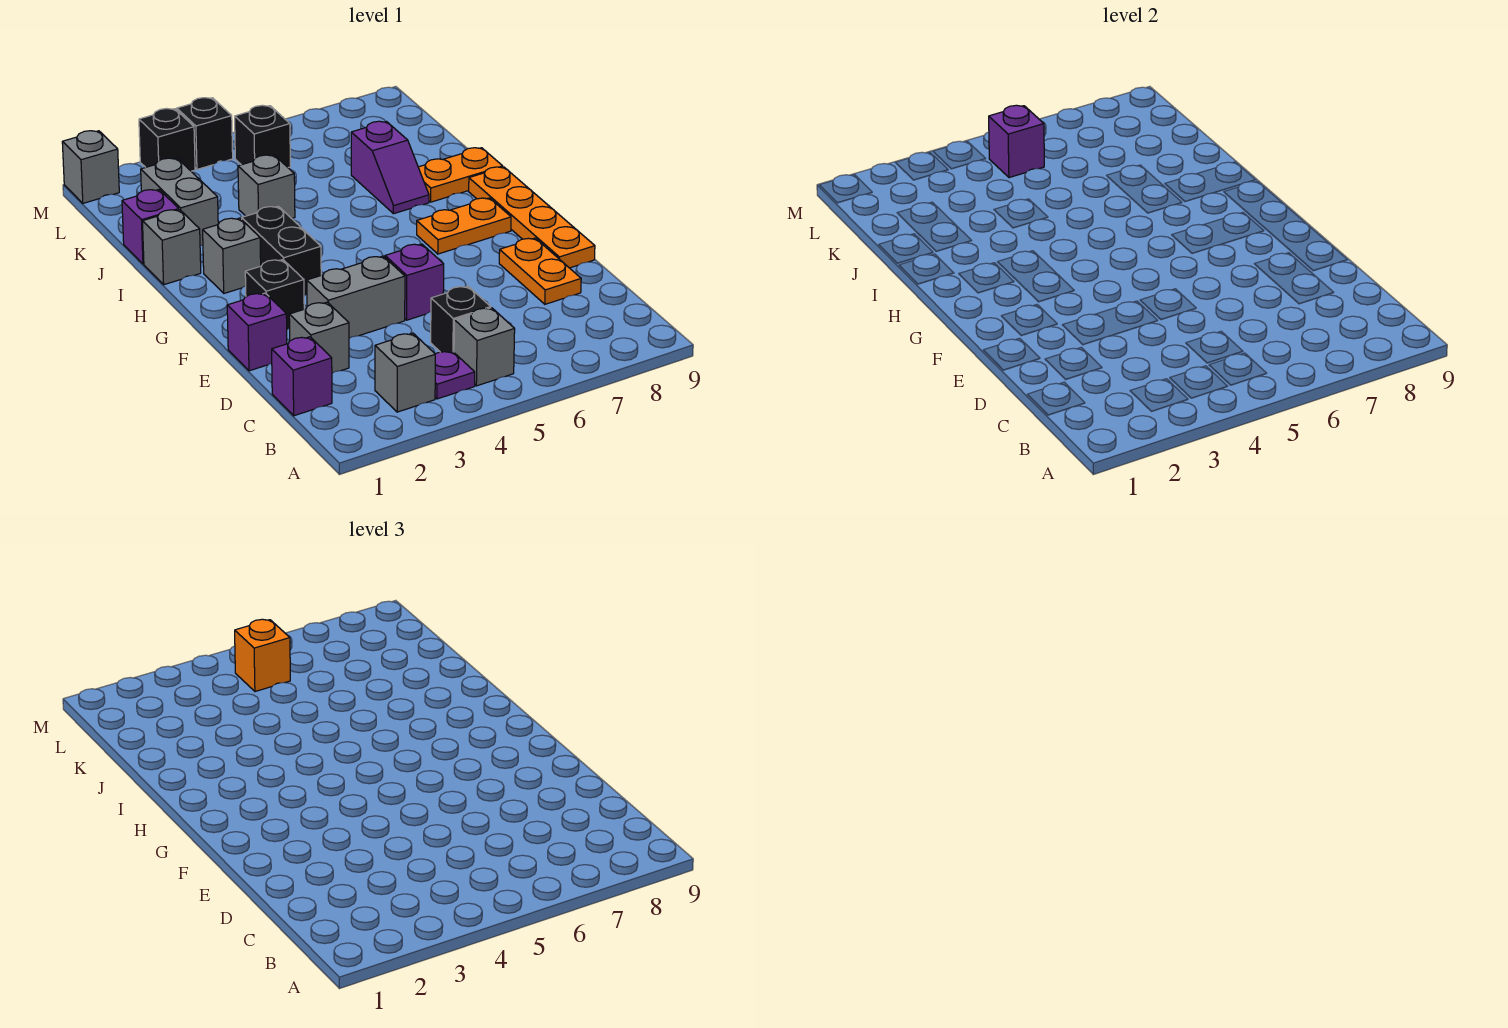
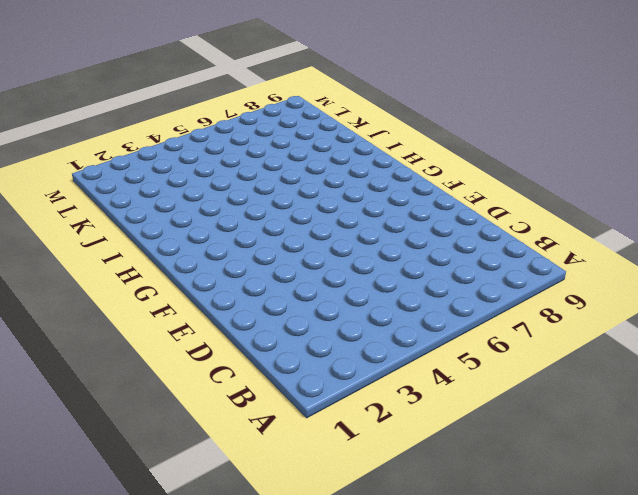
none -> grey 1x1 brick [375,333,435,412]
none -> purple 1x1 plate [435,351,475,399]
none -> grey 1x1 brick [454,308,515,386]

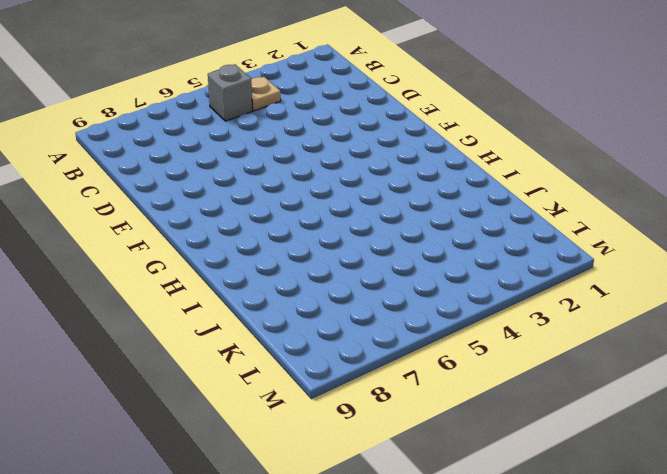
tan 1x1 plate [251,77,281,111] -> purple 1x1 plate [435,351,475,399]
none -> grey 1x1 brick [375,333,435,412]
none -> purple 1x1 brick [272,337,332,416]
none -> black 1x1 brick [431,286,491,352]

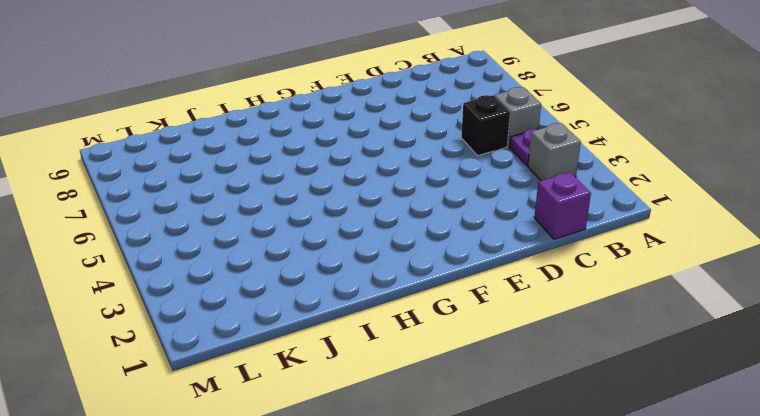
none -> grey 1x1 brick [289,302,349,373]
none -> orange 1x2 plate [499,238,581,304]
none -> purple 1x1 brick [227,293,287,371]

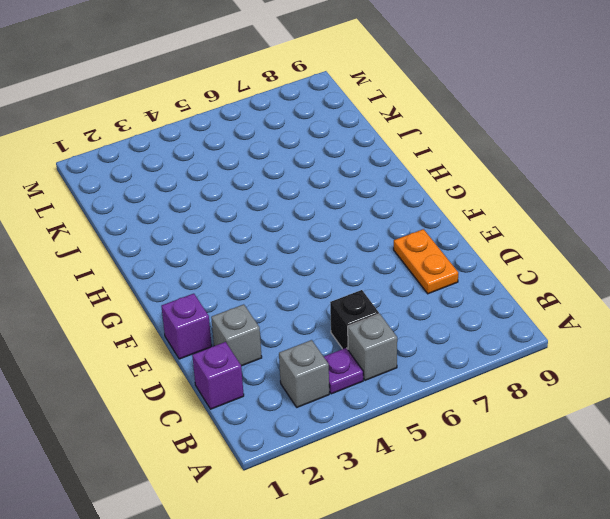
none -> grey 1x2 brick [307,256,405,338]
none -> purple 1x1 brick [385,244,444,320]
none -> orange 1x4 plate [469,167,595,268]

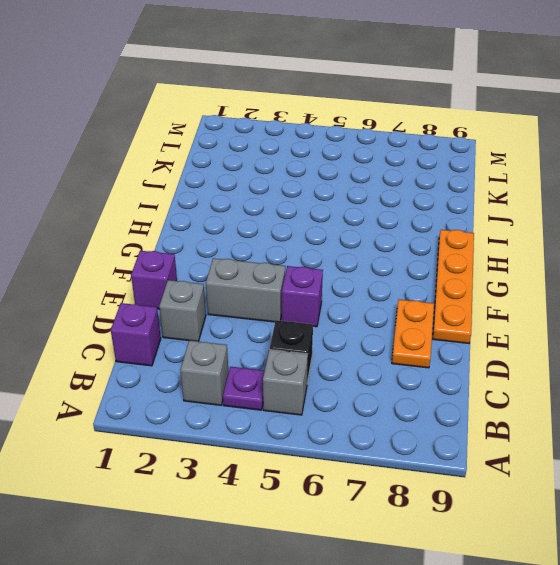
none -> black 1x1 brick [245,260,304,329]
none -> black 1x2 brick [242,206,321,296]
none -> orange 1x2 plate [417,198,511,254]

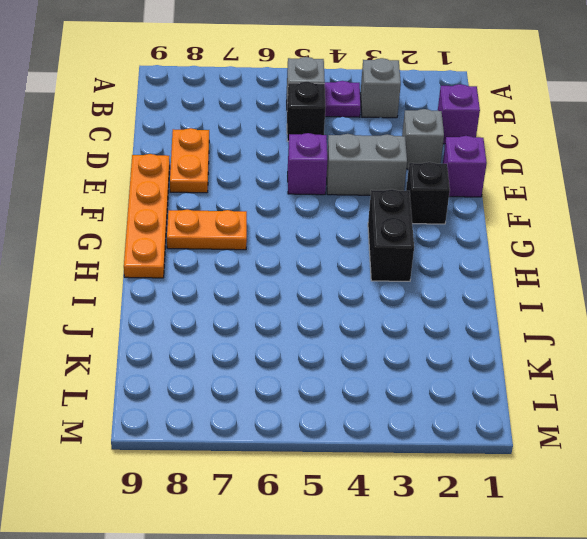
none -> grey 1x1 brick [203,218,261,293]
none -> grey 1x1 brick [142,210,201,285]
none -> purple 1x2 slope [351,121,429,214]

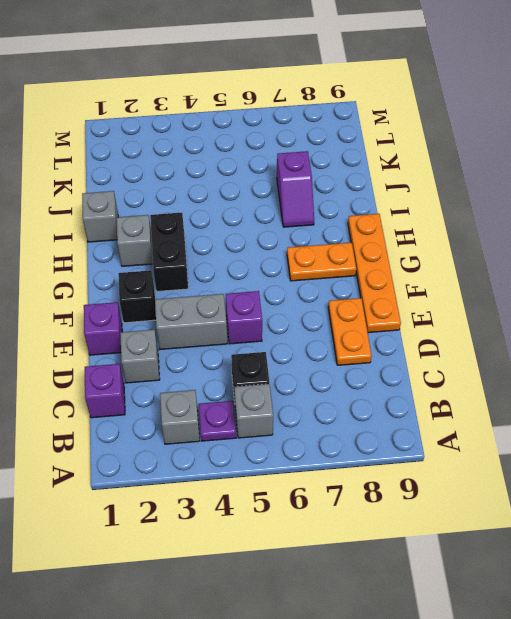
none -> orange 1x2 plate [418,148,503,202]
none -> purple 1x1 brick [122,190,179,264]
none -> grey 1x2 brick [141,158,218,246]

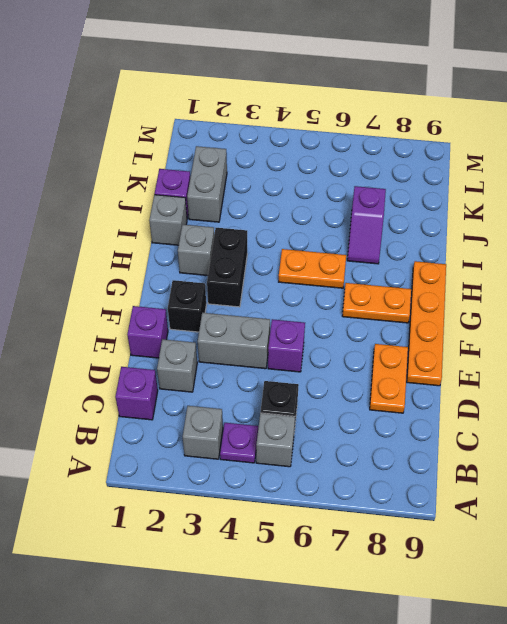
orange 1x2 plate [279,249,346,288] -> orange 1x2 plate moved to [418,148,503,202]
none -> grey 1x1 brick [238,155,295,218]
none -> black 1x1 brick [235,105,290,168]
none -> grey 1x1 brick [62,131,119,203]

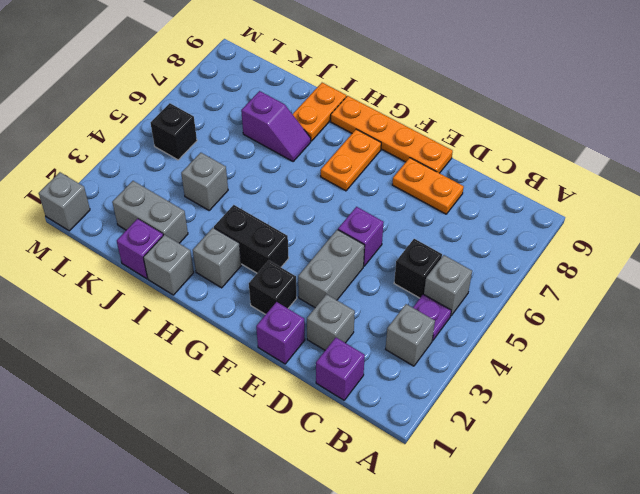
none -> black 1x1 brick [139,108,195,171]
none -> black 1x1 brick [177,98,233,169]
none -> purple 1x1 brick [989,105,1044,178]

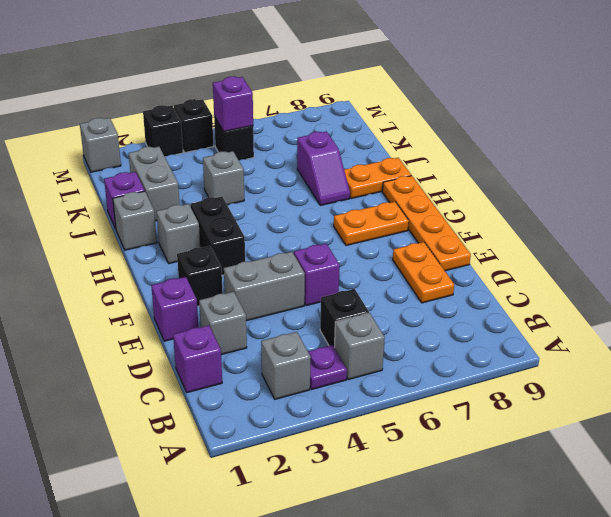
none -> orange 1x1 brick [235,619,290,692]

